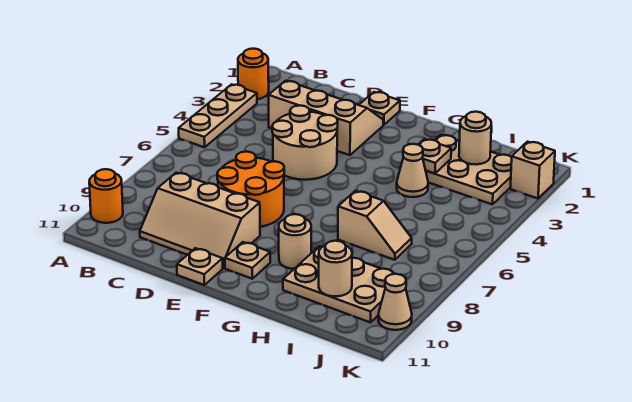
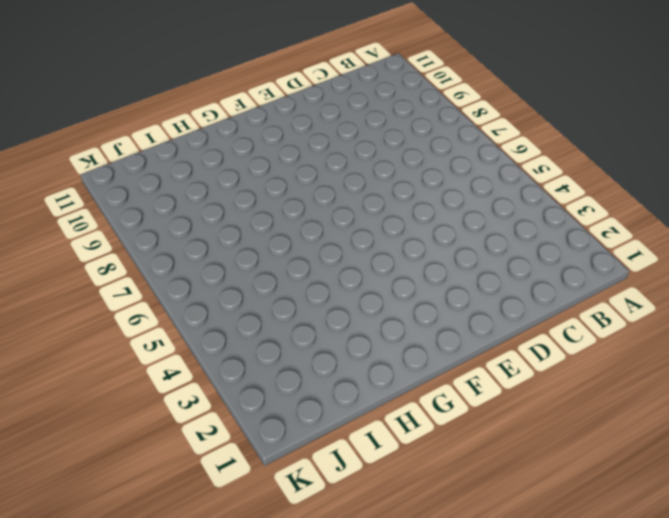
none -> orange 1x1 round brick [238,49,269,99]
none -> tan 1x3 plate [179,84,257,147]
none -> orange 1x1 round brick [89,169,123,223]

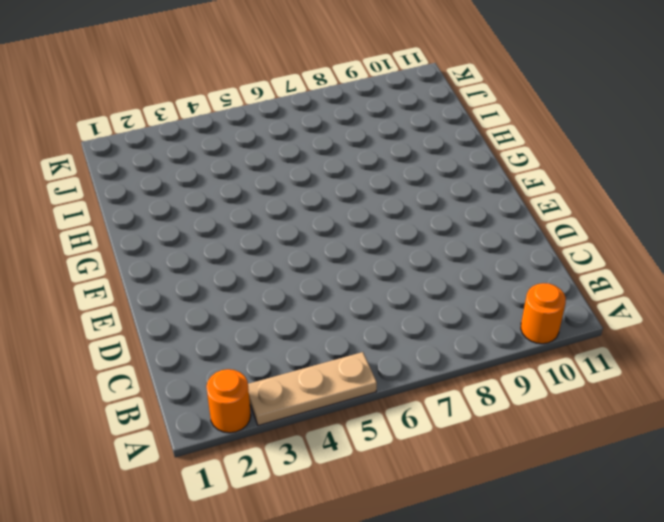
none -> tan 2x3 slope [268,81,383,155]
none -> tan 2x3 slope [140,173,260,268]
none -> tan 2x2 round brick [272,105,338,180]

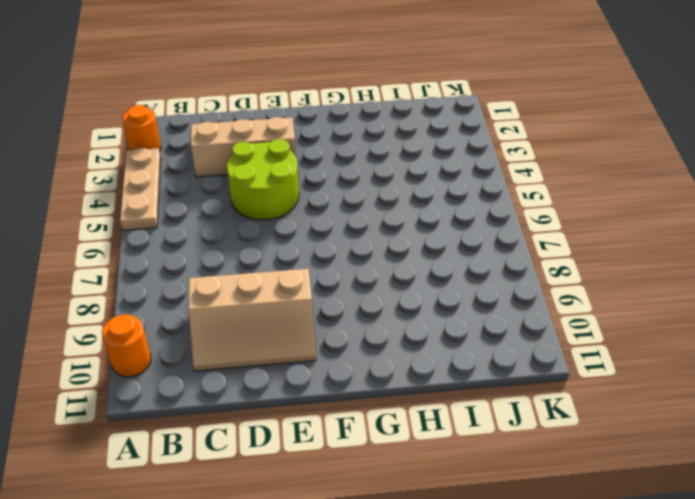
lime 2x2 round brick [227,139,299,220] -> tan 2x2 round brick [272,105,338,180]
none -> orange 2x2 round brick [217,152,284,227]
none -> tan 1x1 plate [359,92,400,125]
none -> tan 1x1 plate [177,248,223,285]

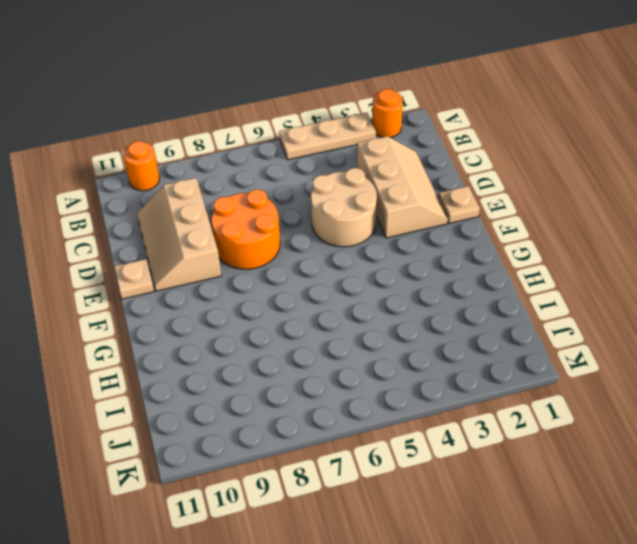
none -> tan 1x1 plate [225,242,270,279]
none -> tan 1x1 round brick [279,214,311,269]
none -> tan 2x3 plate [426,135,512,205]

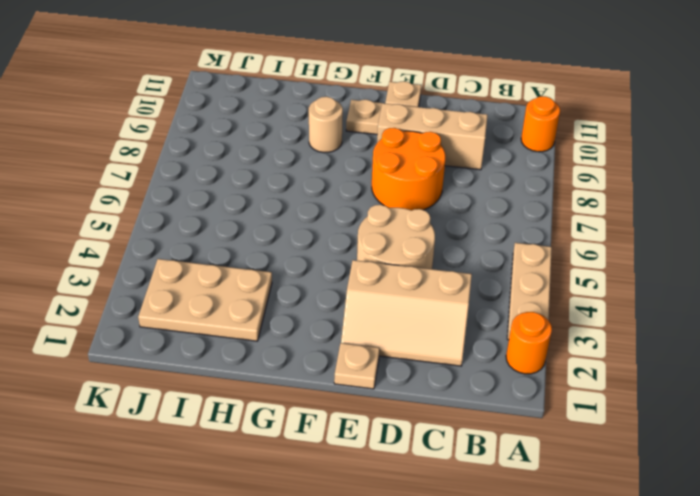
none -> tan 1x1 cone [397,144,428,197]
none -> tan 1x2 slope [338,191,412,260]
none -> tan 2x3 plate [283,246,406,323]

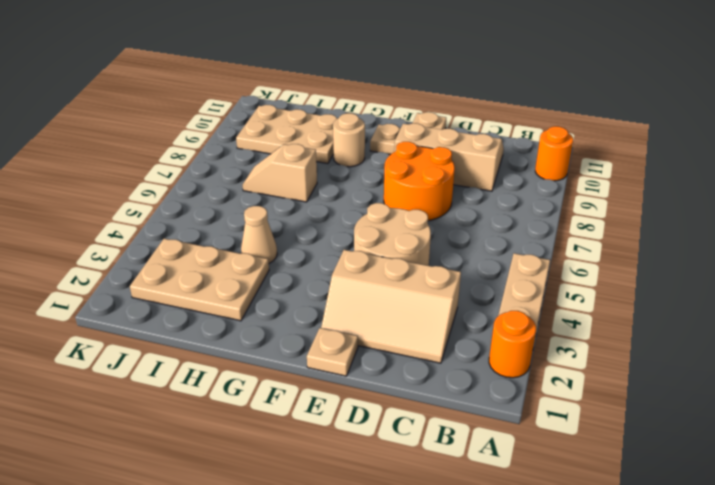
none -> tan 1x1 brick [510,142,555,198]
none -> tan 1x1 cone [378,274,412,330]
none -> tan 1x1 plate [418,139,451,174]

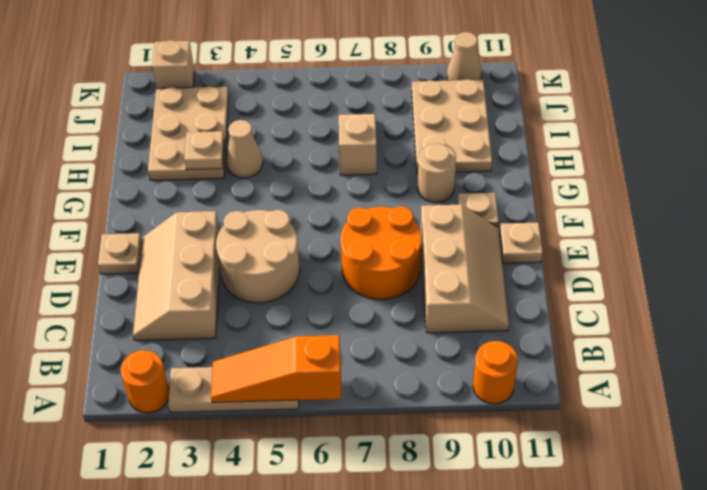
orange 1x3 slope [211,335,341,402] -> none
none -> tan 1x1 round brick [459,112,491,165]
none -> tan 1x1 round brick [319,241,352,296]

